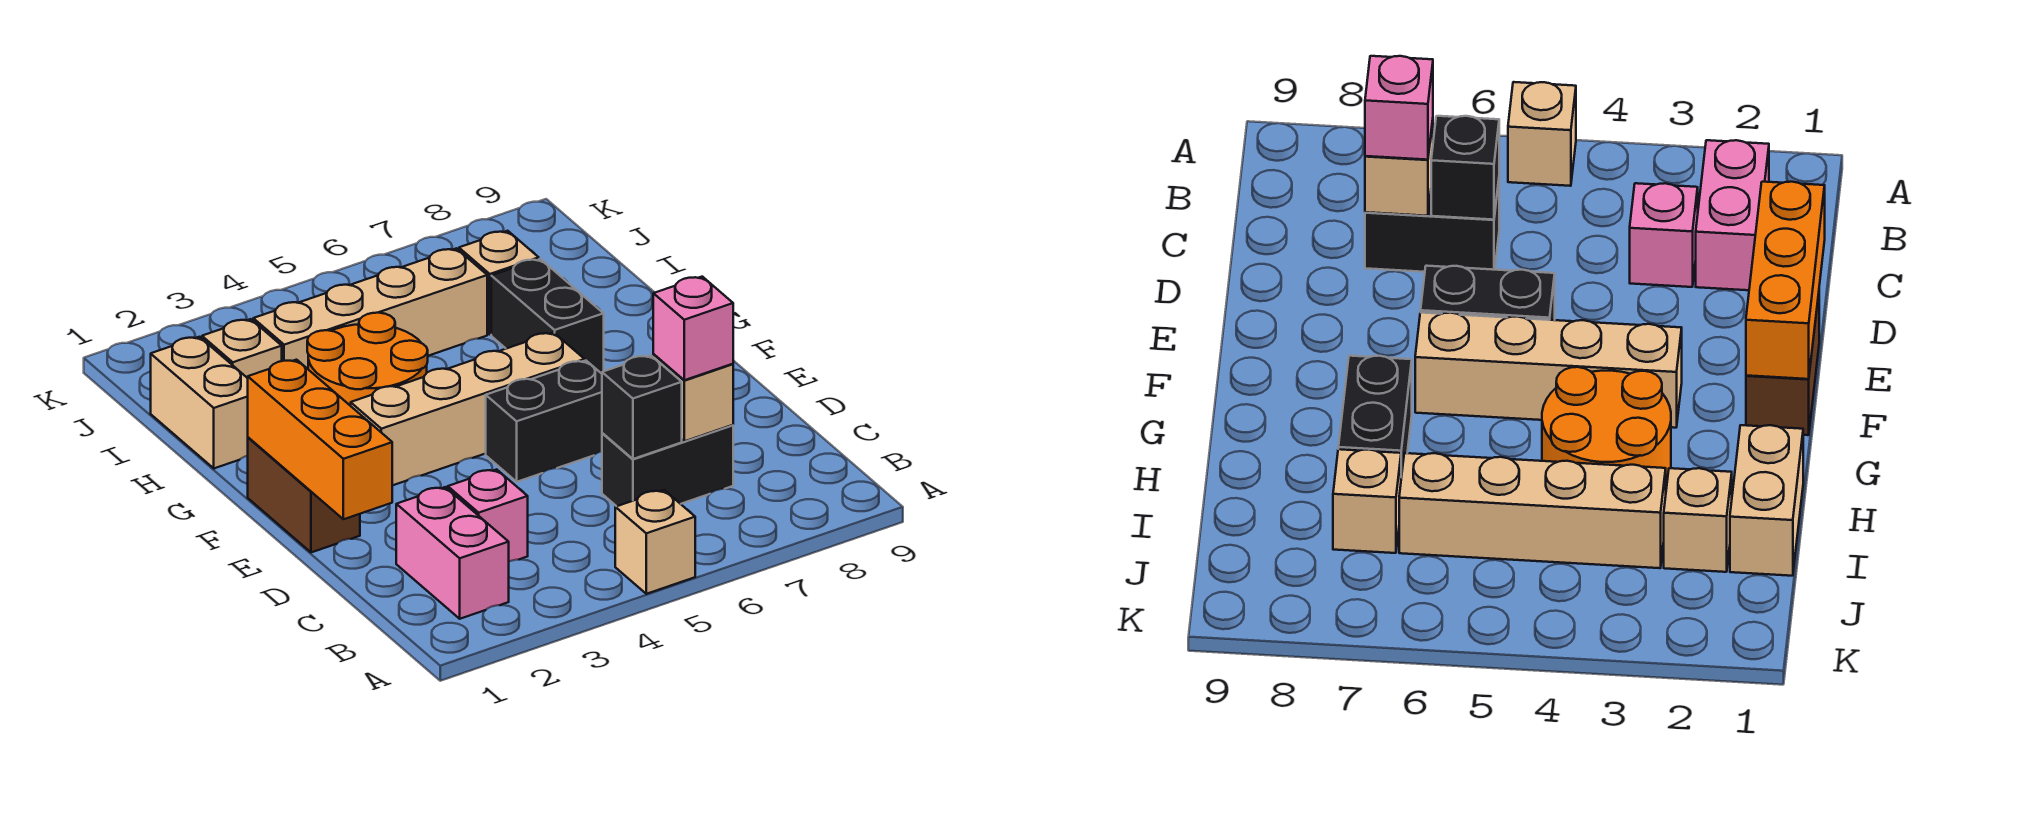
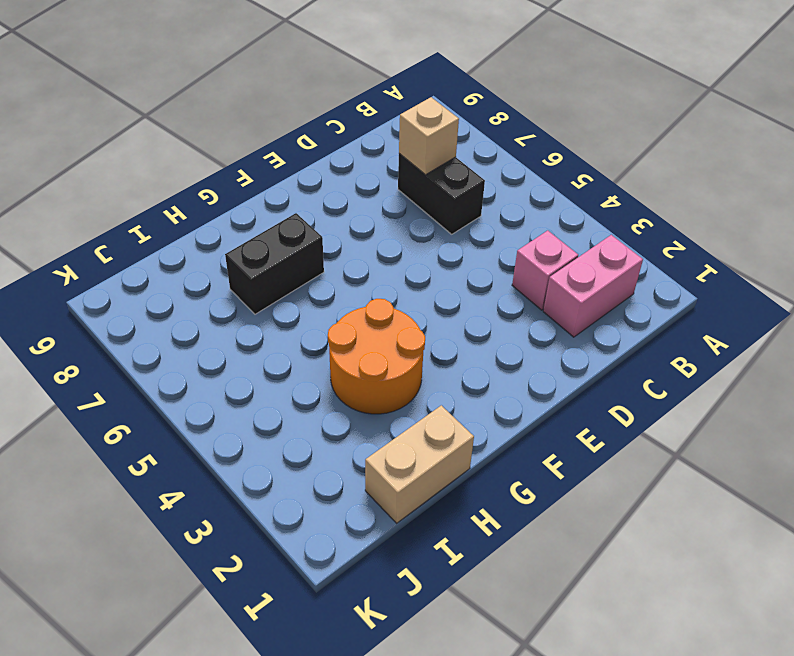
none -> tan 1x1 brick [615,490,695,594]
none -> brown 1x2 brick [248,437,360,552]
none -> black 1x2 brick [486,361,602,482]

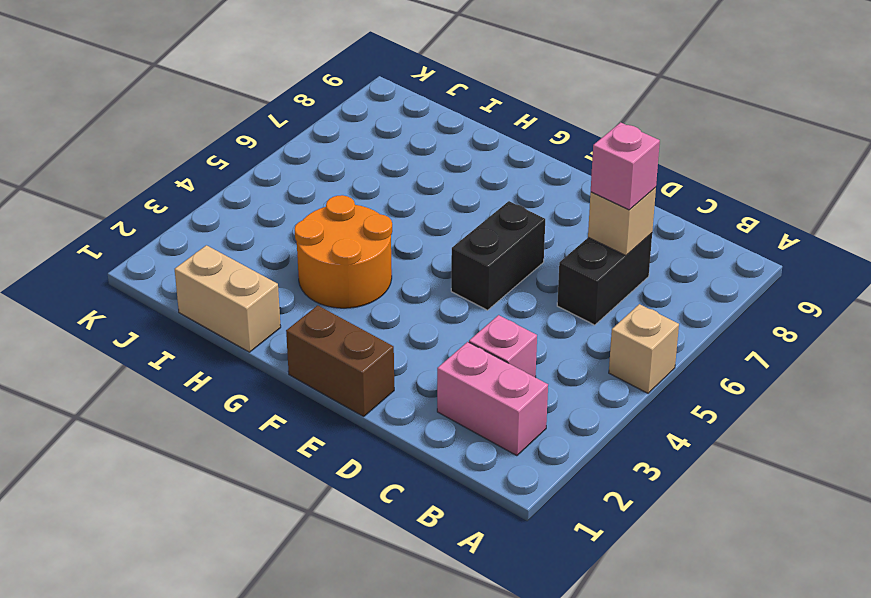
none -> tan 1x4 brick [351,332,585,486]
none -> black 1x2 brick [491,259,604,374]
none -> tan 1x1 brick [202,319,282,378]

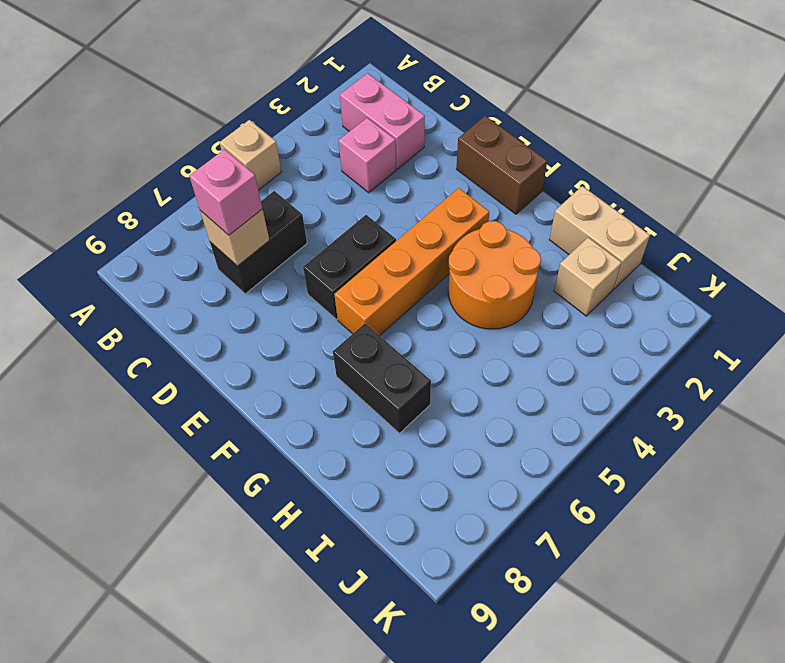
orange 1x4 brick [334,188,489,336] -> tan 1x4 brick [351,332,585,486]
none -> tan 1x4 brick [253,248,487,369]
none -> tan 1x1 brick [459,231,539,334]
none -> black 1x1 brick [602,355,682,459]

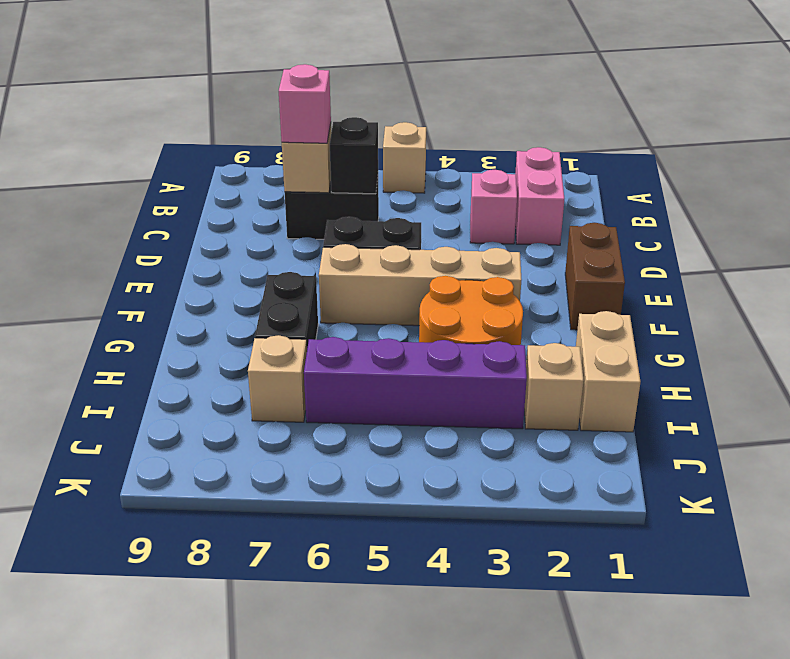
purple 1x4 brick [304,337,527,429] -> tan 1x4 brick [253,248,487,369]
none -> orange 1x3 brick [248,360,392,519]

